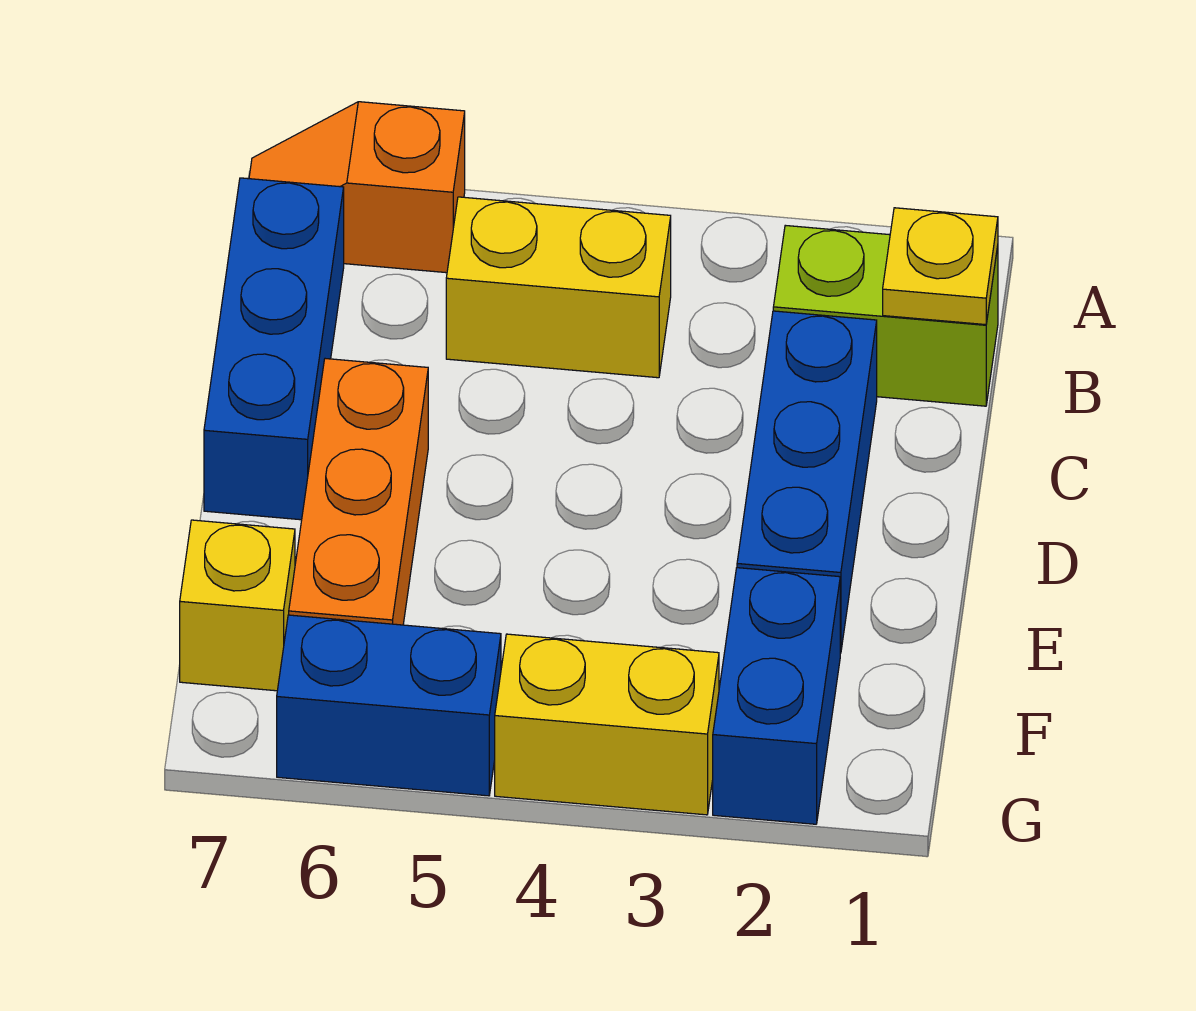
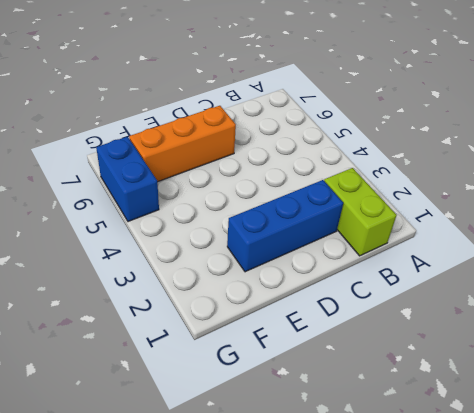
none -> orange 1x2 slope [249,102,465,273]
none -> yellow 1x2 brick [446,197,671,378]

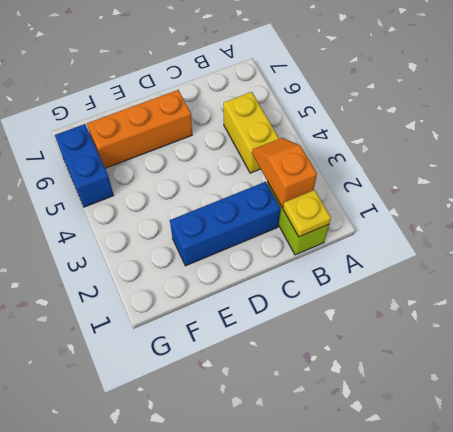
orange 1x2 slope [252,138,317,208] -> orange 1x2 slope moved to [249,102,465,273]
none -> blue 1x3 brick [204,178,344,520]
none -> blue 1x2 brick [713,568,840,824]

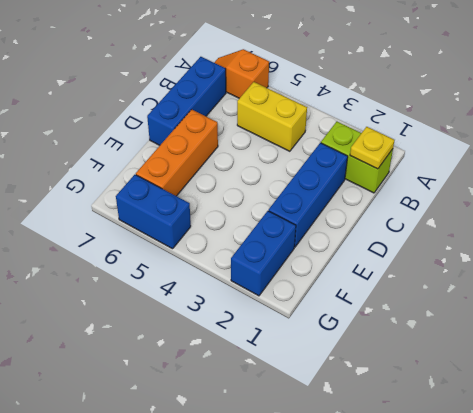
none -> yellow 1x1 brick [180,520,295,691]
none -> yellow 1x2 brick [495,634,719,815]

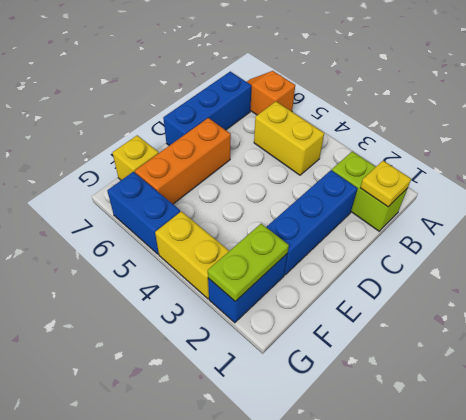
lime 1x2 plate [208,224,289,301] -> none

